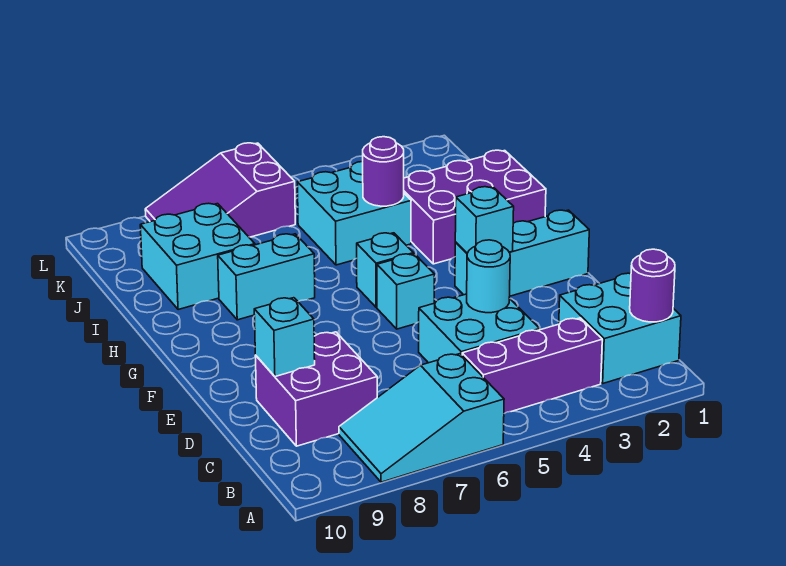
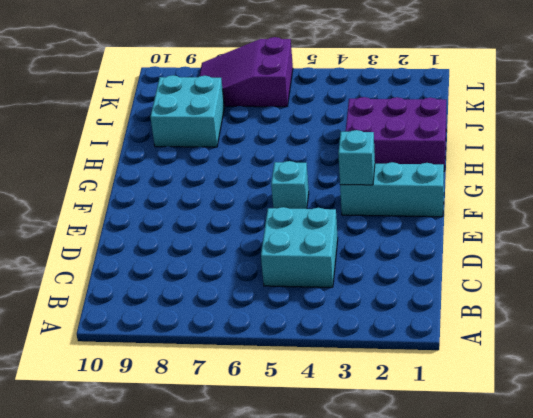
none -> cyan 2x3 slope [339,354,504,482]
none -> cyan 2x2 brick [559,273,681,383]
none -> purple 1x3 brick [462,318,602,414]

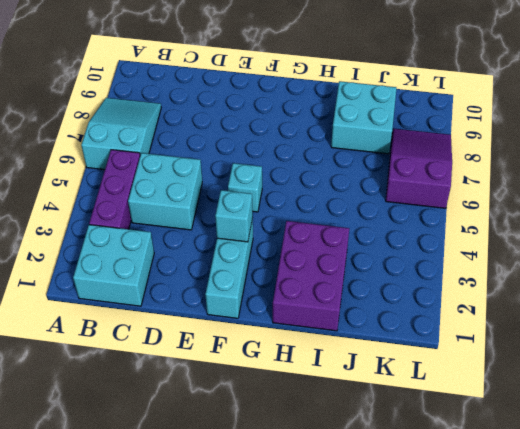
none -> purple 2x2 brick [255,332,377,446]
none -> cyan 1x1 brick [357,233,413,307]
none -> cyan 1x2 brick [218,234,315,320]

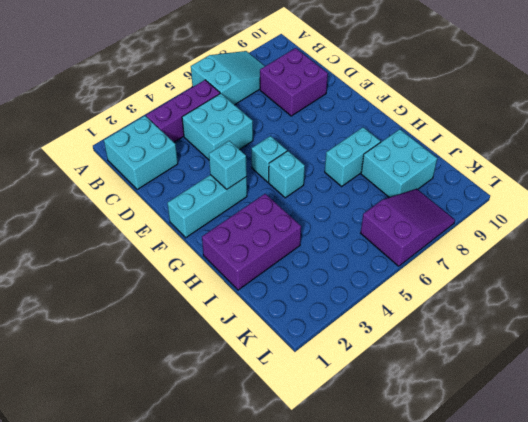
none -> cyan 2x2 brick [298,162,411,265]
none -> purple 1x1 round brick [630,249,675,322]
none -> cyan 1x1 round brick [467,240,510,313]

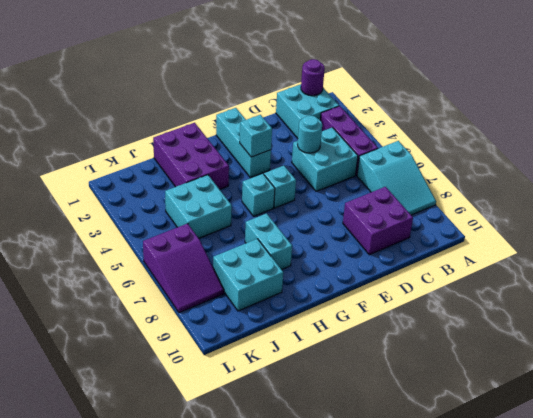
none -> cyan 1x1 brick [254,298,315,377]
none -> purple 1x1 round brick [363,137,404,206]

